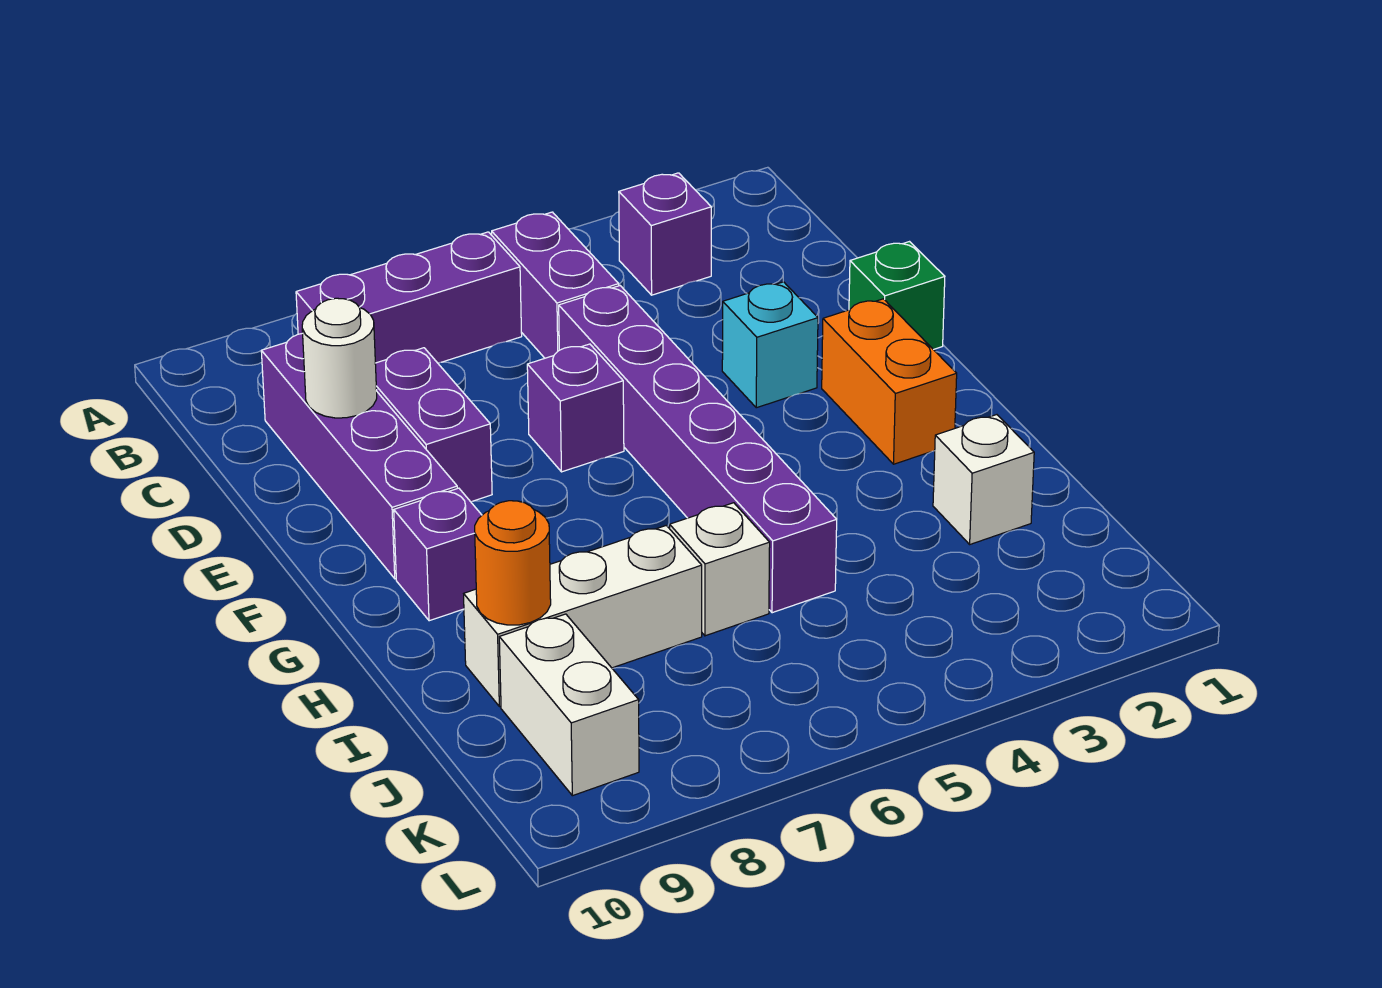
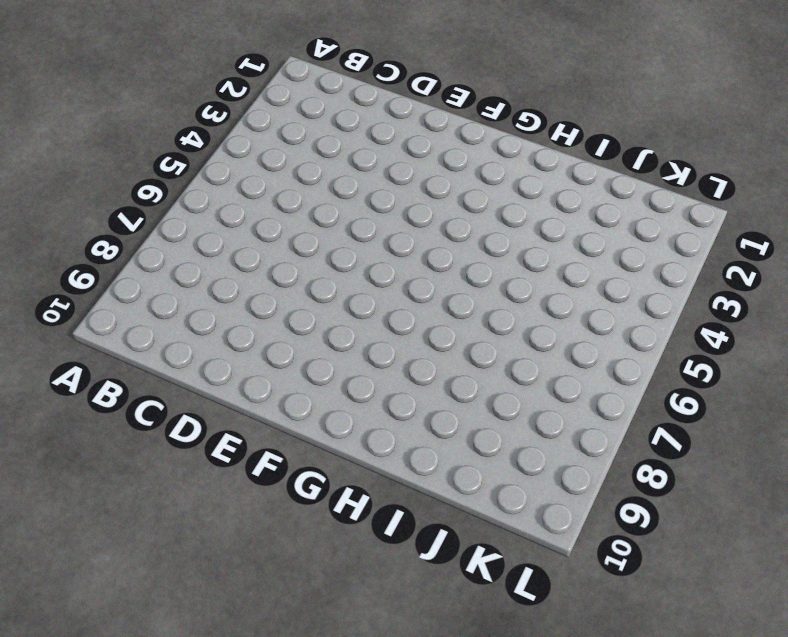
none -> purple 1x1 brick [619,173,711,295]
none -> purple 1x2 brick [492,212,619,358]
none -> purple 1x3 brick [296,232,522,363]

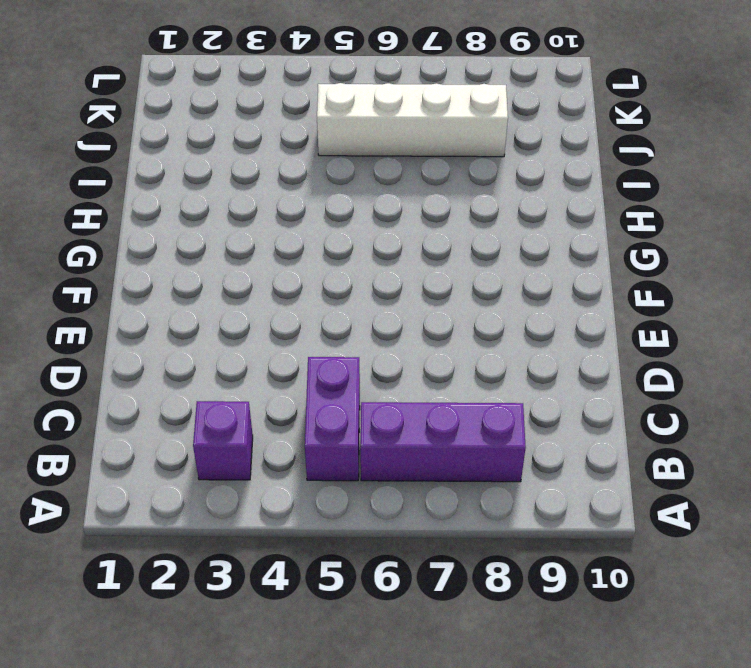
white 1x4 brick [317,83,508,157] -> none
none -> purple 1x4 brick [261,333,457,579]
none -> purple 1x6 brick [559,286,837,613]
none -> purple 1x2 brick [375,348,492,502]

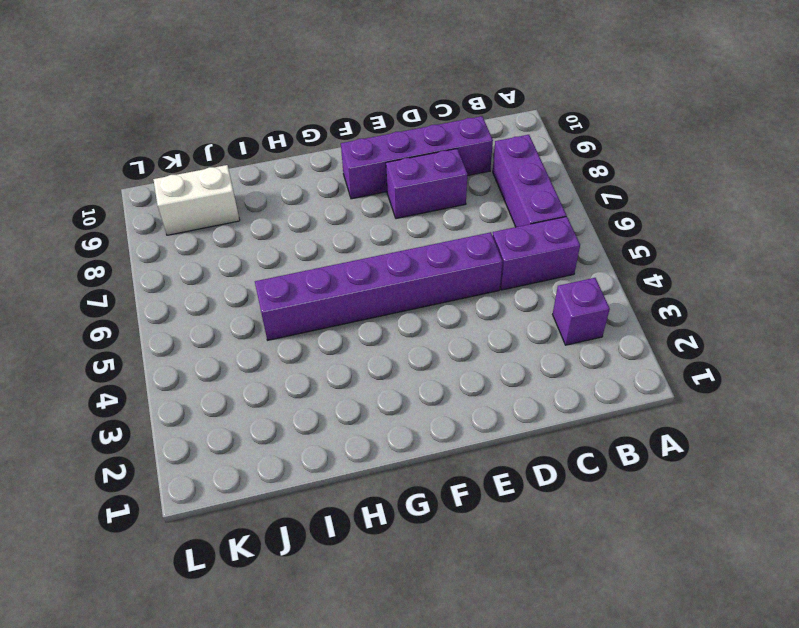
none -> green 1x1 brick [849,242,945,350]
none -> cyan 1x1 brick [722,282,818,408]
none -> purple 1x1 brick [527,344,624,472]

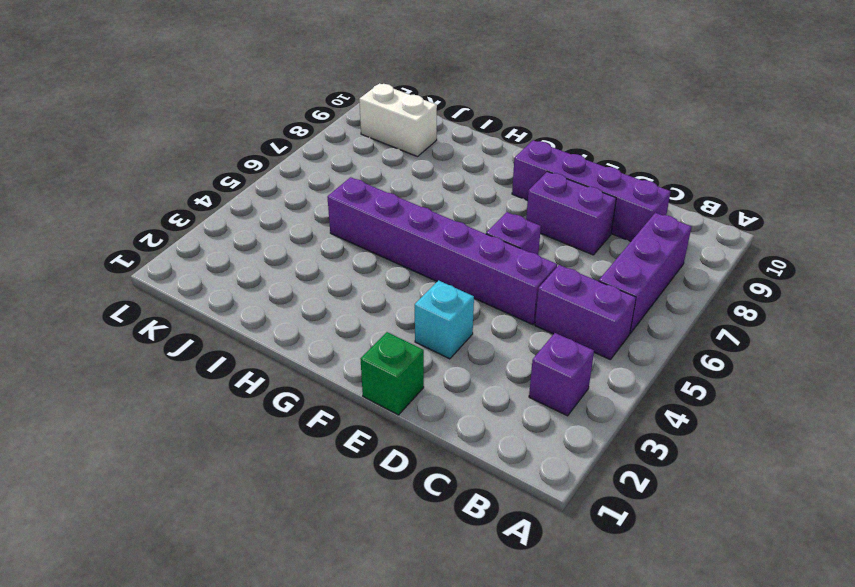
none -> orange 1x2 brick [822,299,957,464]
none -> purple 1x1 brick [394,488,482,621]
none -> white 1x1 brick [933,415,1034,544]

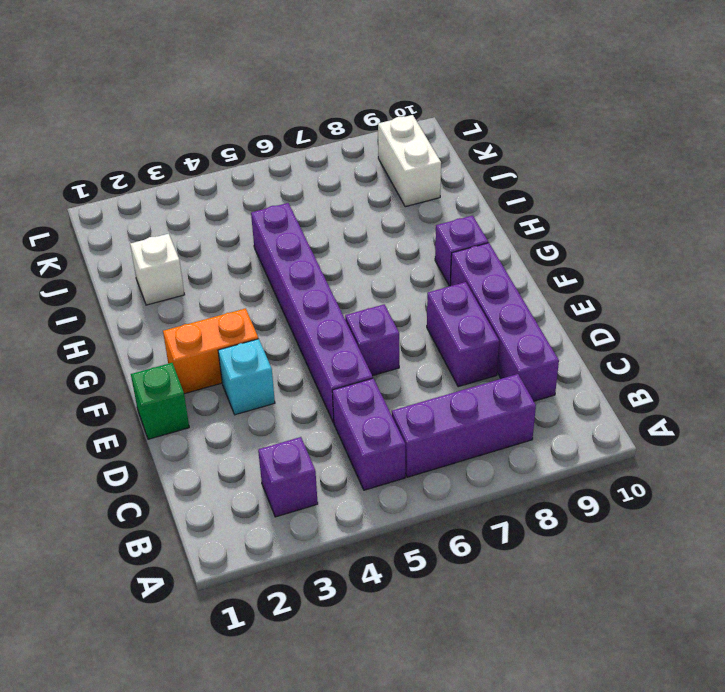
orange 1x2 brick [163,308,258,394] -> orange 1x2 brick turned to [822,299,957,464]
none -> white 1x1 brick [670,503,770,636]
none -> white 1x3 brick [464,525,702,707]
none -> white 1x1 round brick [302,298,377,418]

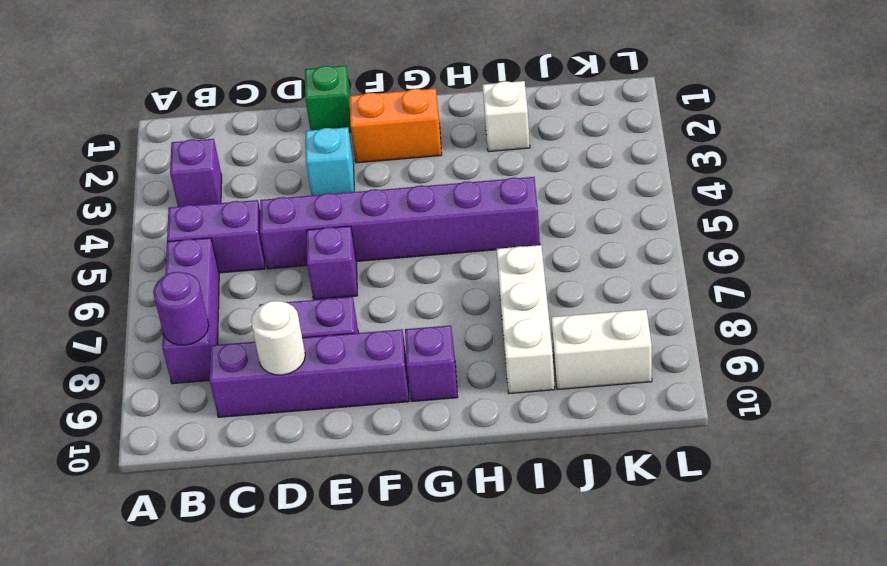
purple 1x1 round brick [153,272,209,345] -> none
none -> white 1x1 brick [670,503,770,636]
none -> orange 1x1 round brick [475,501,551,625]

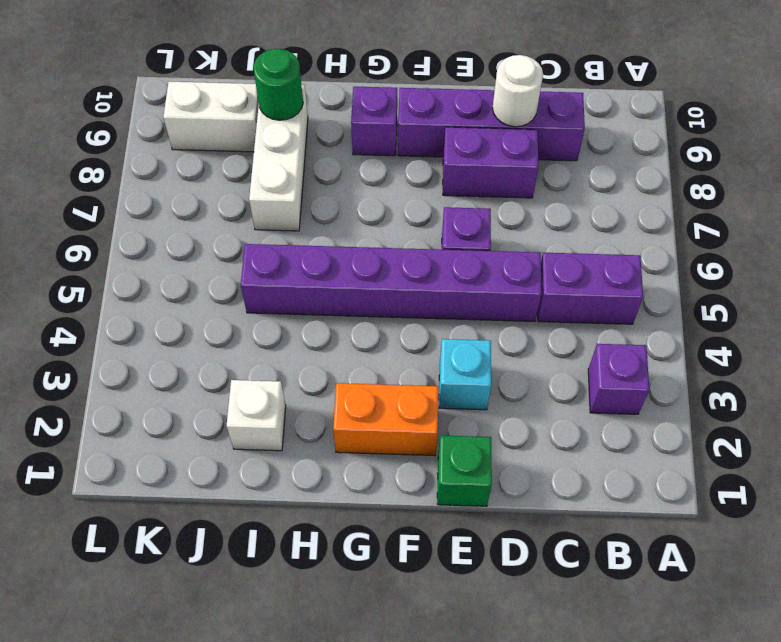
green 1x1 round brick [253,49,303,120] -> orange 1x1 round brick [475,501,551,625]
none -> purple 1x3 brick [296,232,522,363]
none -> white 1x1 brick [670,503,770,636]

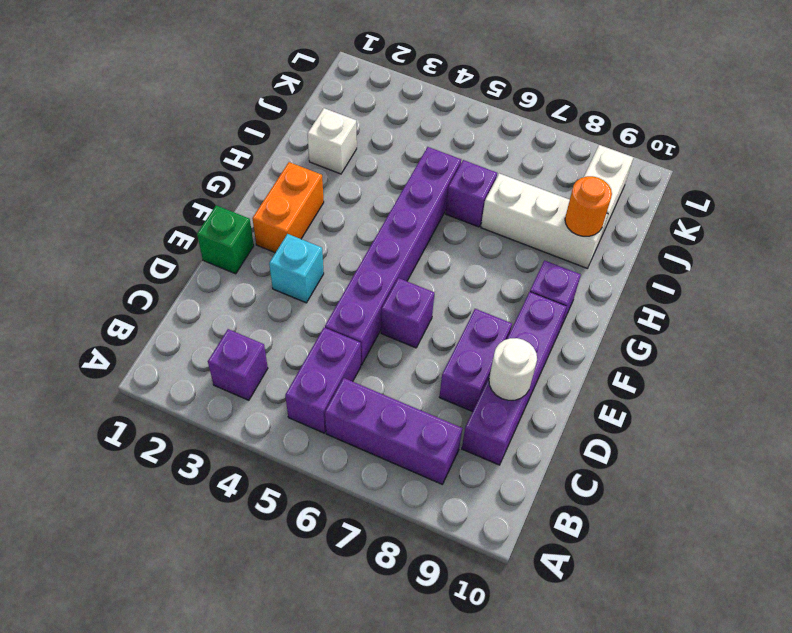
purple 1x1 brick [446,160,497,227] -> white 1x1 brick [670,503,770,636]

